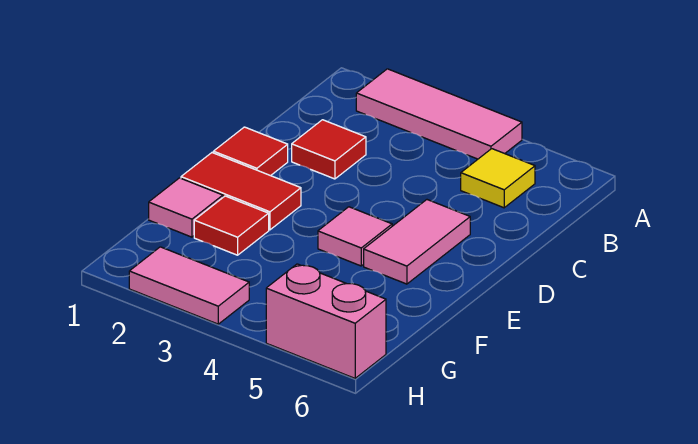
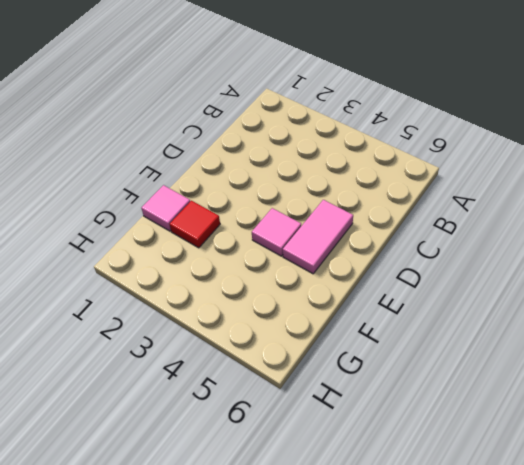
none -> pink 1x3 tile [356,69,522,159]
none -> yellow 1x1 tile [461,149,535,208]

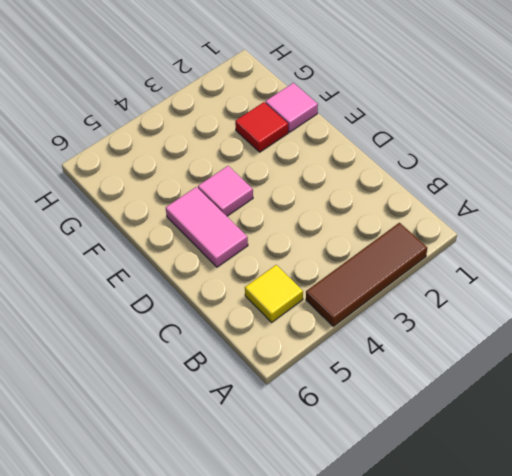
brown 1x3 tile [306,223,427,326] -> pink 1x3 tile [356,69,522,159]
none -> red 1x1 tile [292,120,366,179]
none -> red 1x1 tile [213,127,288,176]

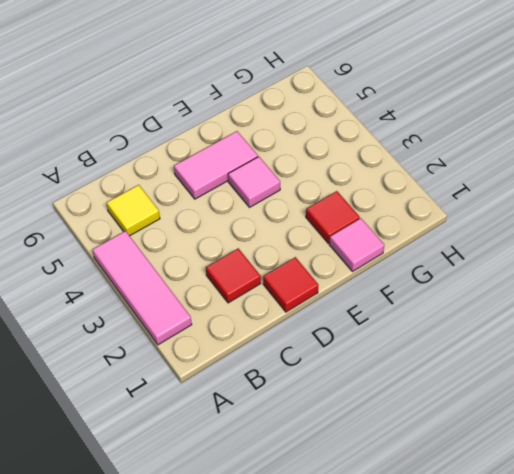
none -> red 1x2 tile [181,153,301,230]
none -> pink 1x2 tile [129,247,249,324]

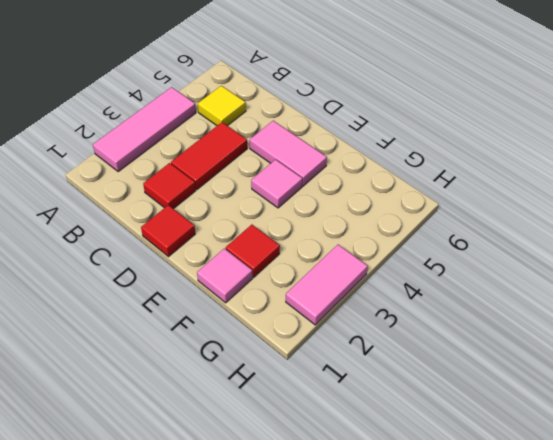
red 1x2 tile [171,122,247,189] -> red 1x2 tile moved to [181,153,301,230]
none -> pink 1x2 brick [266,264,386,378]

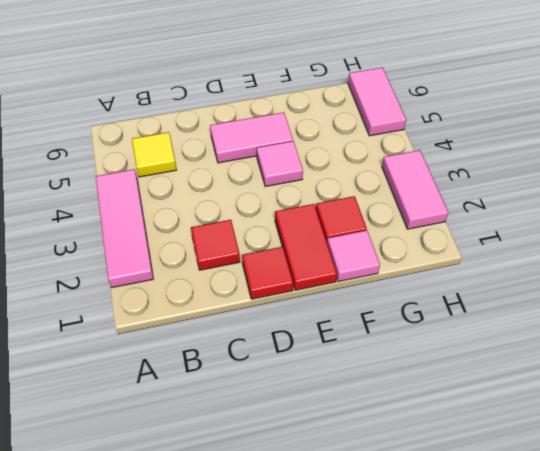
pink 1x2 tile [348,67,406,136] -> pink 1x2 brick [266,264,386,378]

